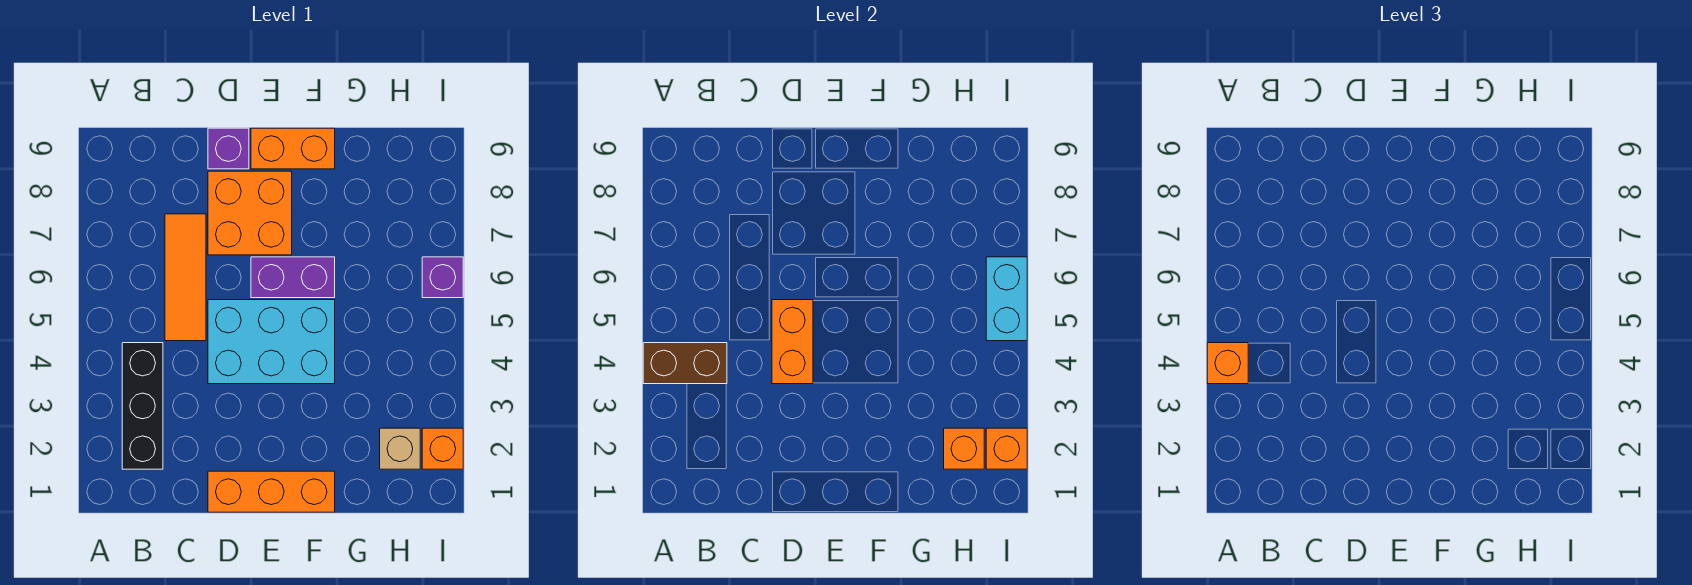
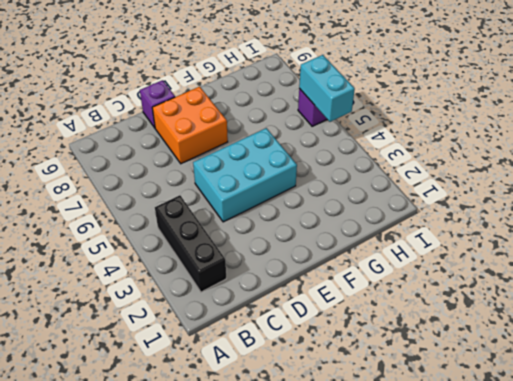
none -> orange 1x3 tile [165,214,206,341]
none -> orange 1x3 brick [208,471,335,512]
none -> purple 1x2 brick [251,257,335,298]

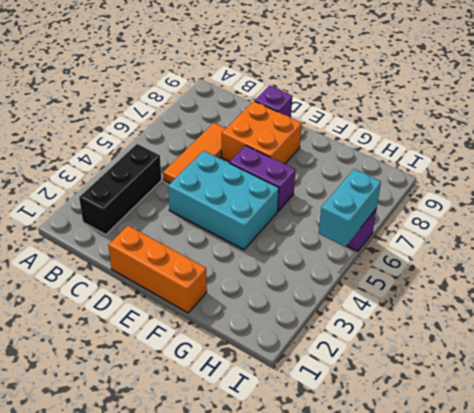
none -> orange 1x2 brick [251,128,335,169]
none -> tan 1x1 brick [380,428,420,469]
none -> orange 1x1 brick [422,428,463,469]

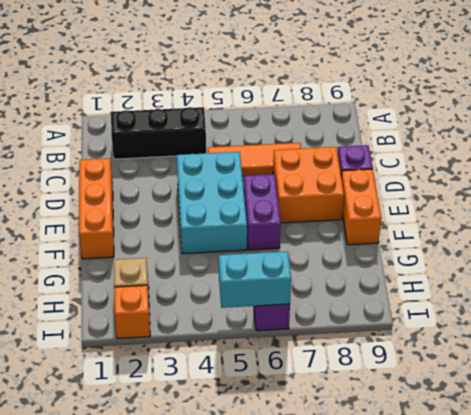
none -> brown 1x2 brick [643,343,727,384]
none -> orange 1x2 brick [772,300,813,384]
none -> orange 1x1 brick [944,428,984,469]

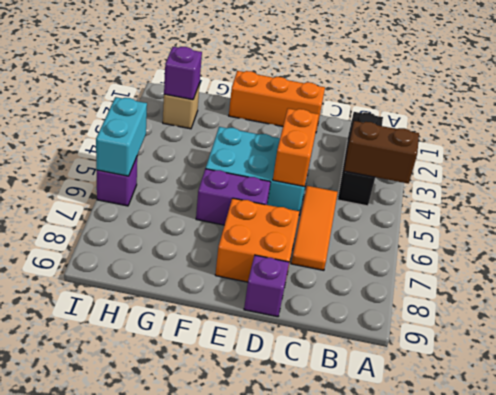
purple 1x1 brick [164,47,202,100] -> orange 1x1 brick [944,428,984,469]
none -> orange 1x2 brick [251,128,335,169]
none -> orange 1x1 brick [422,428,463,469]
none -> orange 1x1 brick [986,428,1027,469]

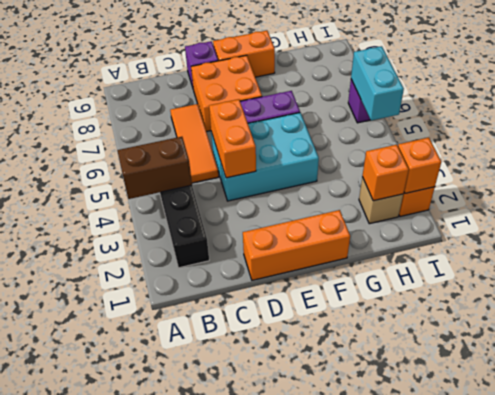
none -> orange 1x1 brick [1207,343,1248,384]

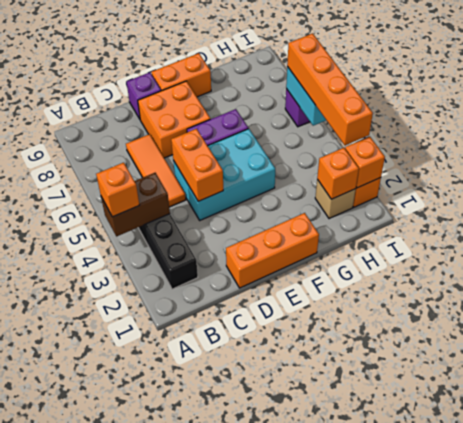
orange 1x4 brick [287,33,373,145] -> none

